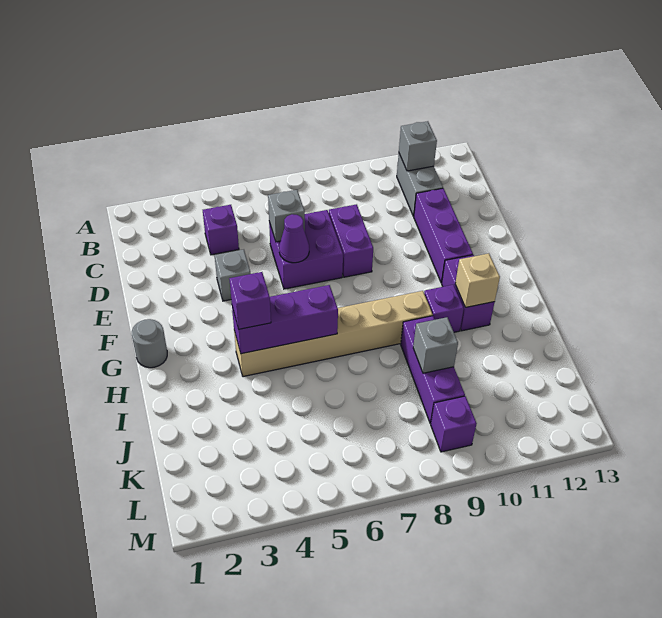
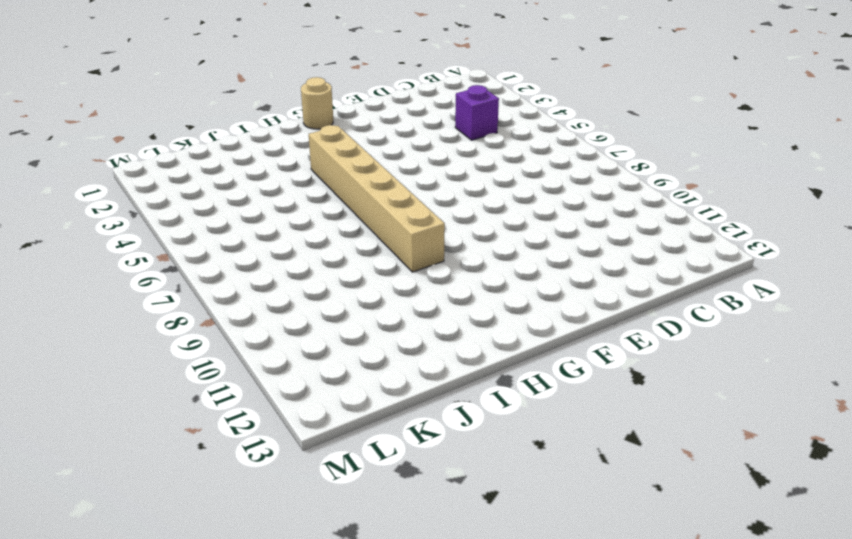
tan 1x1 round brick [301,77,333,129] -> grey 1x1 round brick [132,319,167,368]
none -> grey 1x2 brick [397,154,443,217]
none -> purple 2x2 brick [269,210,343,289]
none -> purple 1x2 brick [329,204,373,277]

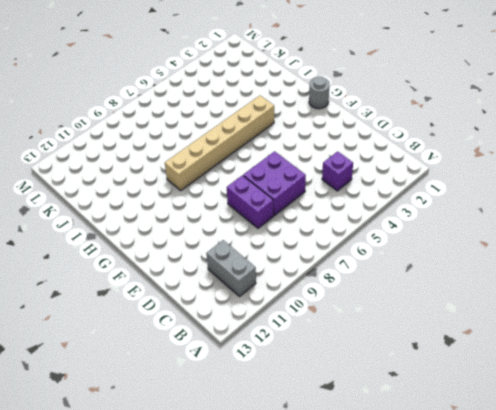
none -> purple 1x3 brick [414,188,473,283]
none -> grey 1x1 brick [214,250,251,301]
none -> purple 1x2 brick [442,255,495,331]

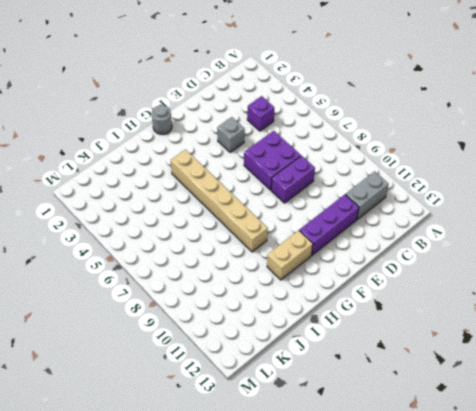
tan 1x2 brick [267,230,313,280] -> purple 1x2 brick [442,255,495,331]
none -> purple 1x1 brick [424,285,464,332]
none -> purple 1x3 brick [401,316,465,424]
none -> purple 1x1 brick [431,396,477,452]

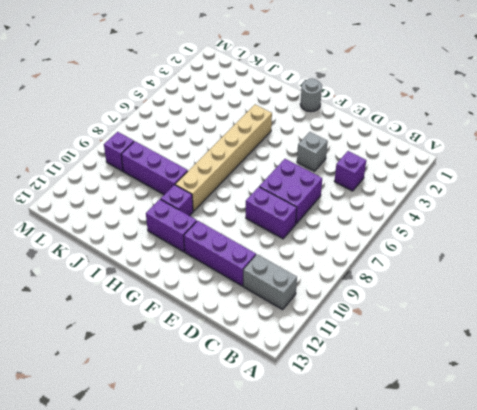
none -> grey 1x1 brick [399,121,437,171]
none -> grey 1x1 brick [268,190,305,242]
none -> purple 1x1 cone [279,214,309,263]

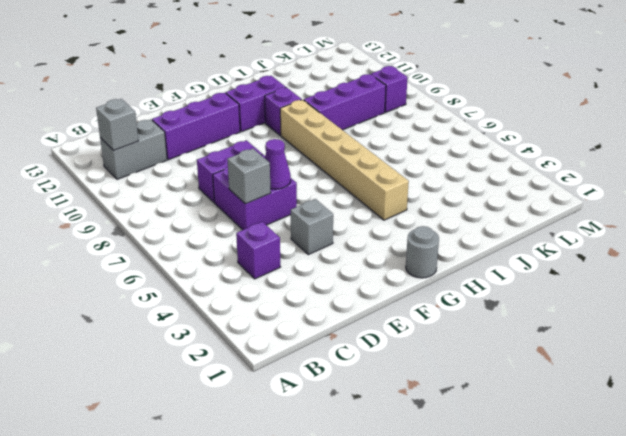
none -> purple 1x3 brick [232,285,338,354]
none -> tan 1x1 brick [455,253,500,307]
none -> grey 1x1 brick [413,317,458,373]

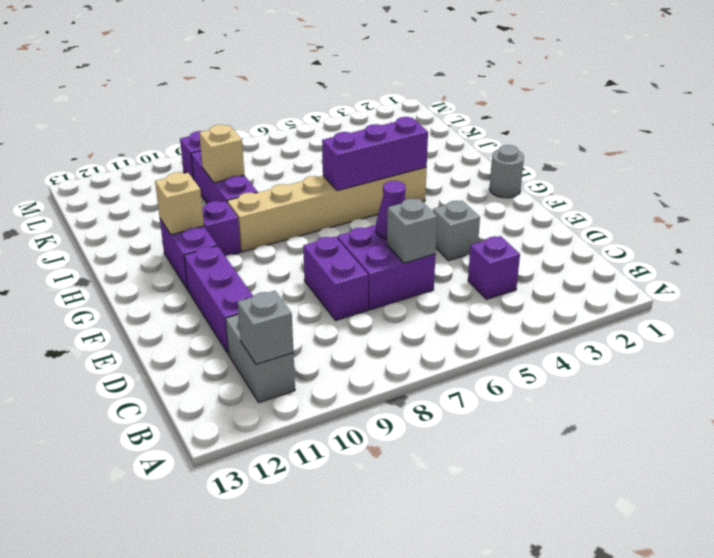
tan 1x1 brick [199,124,244,183] -> grey 1x1 brick [413,317,458,373]
none -> purple 1x1 brick [229,272,271,329]

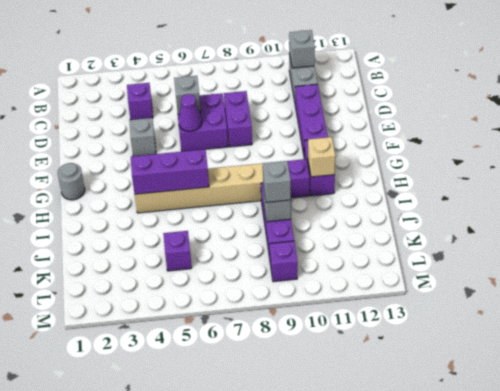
grey 1x1 brick [263,161,291,202] -> none
purple 1x1 brick [163,231,192,271] -> purple 1x1 brick moved to [229,272,271,329]

